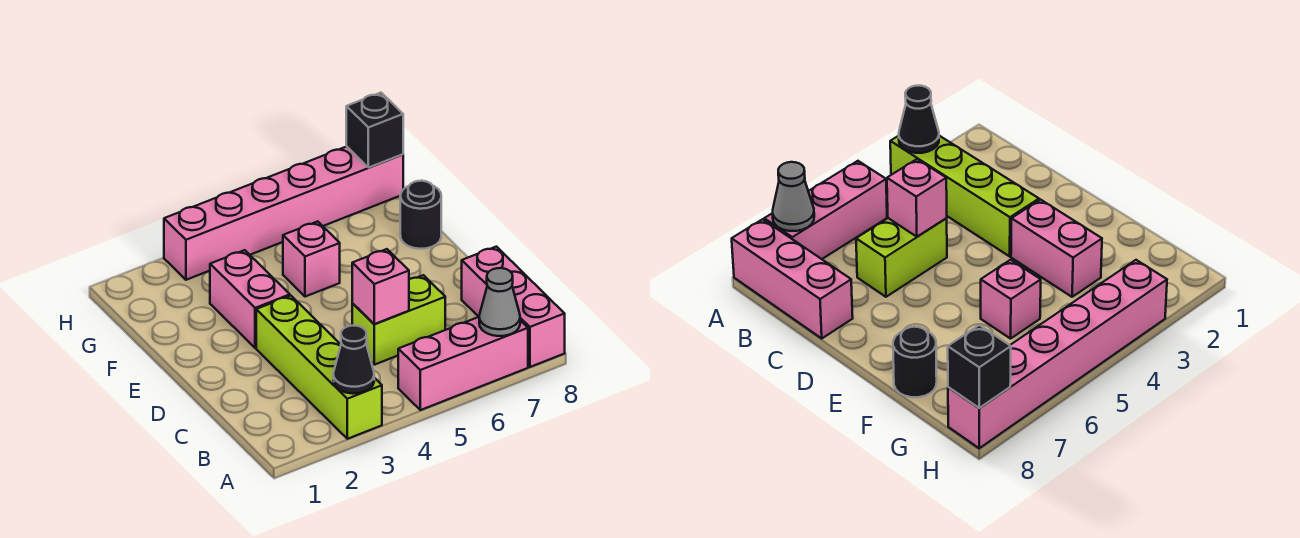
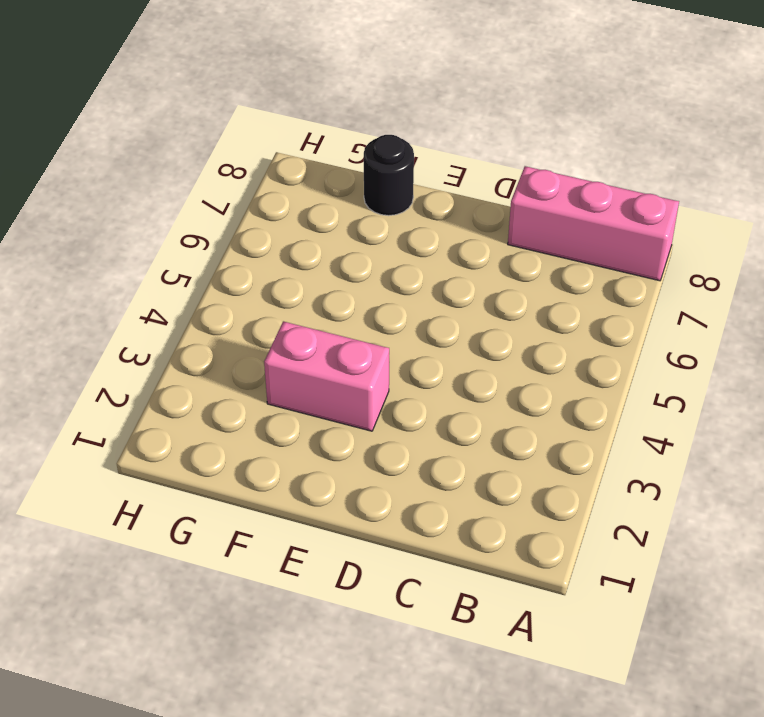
none -> lime 1x4 brick [256,296,382,439]
none -> pink 1x3 brick [398,317,528,410]
none -> lime 1x2 brick [352,275,445,365]

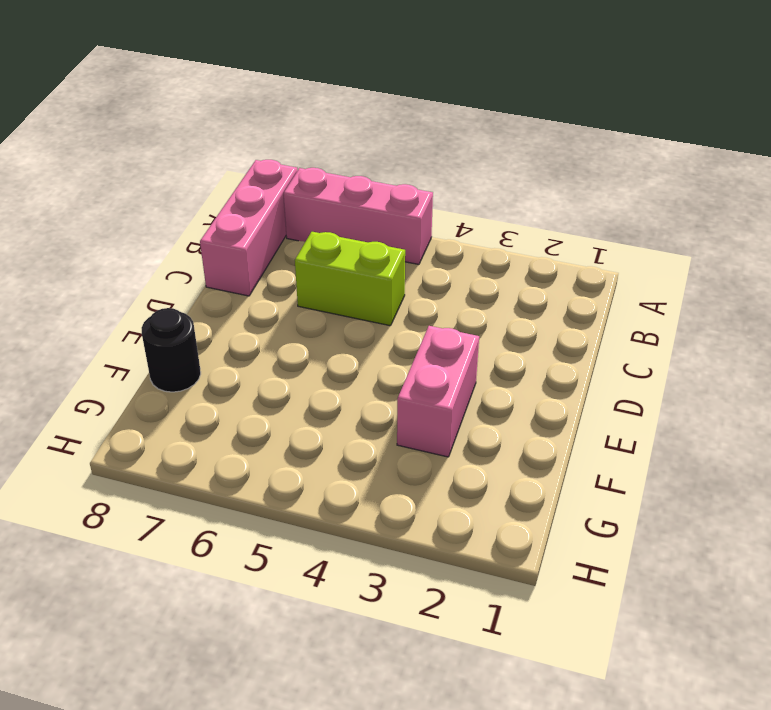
none -> lime 1x4 brick [256,296,382,439]
none -> pink 1x1 brick [283,221,340,297]
none -> pink 1x6 brick [164,147,403,280]

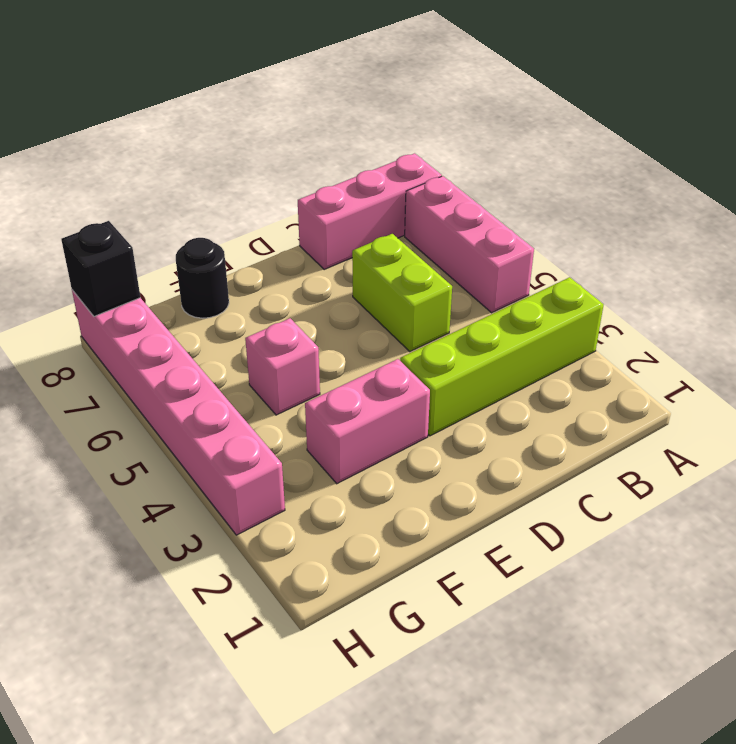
none -> black 1x1 cone [333,326,374,394]
none -> grey 1x1 cone [479,268,520,336]
none -> pink 1x1 brick [352,249,409,324]

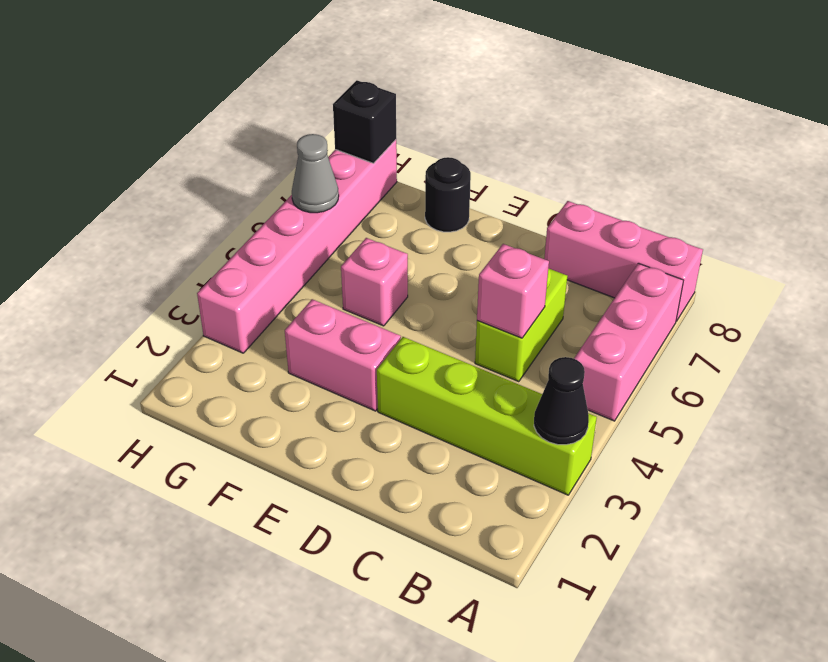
grey 1x1 cone [292,134,339,213] -> grey 1x1 cone moved to [479,268,520,336]

